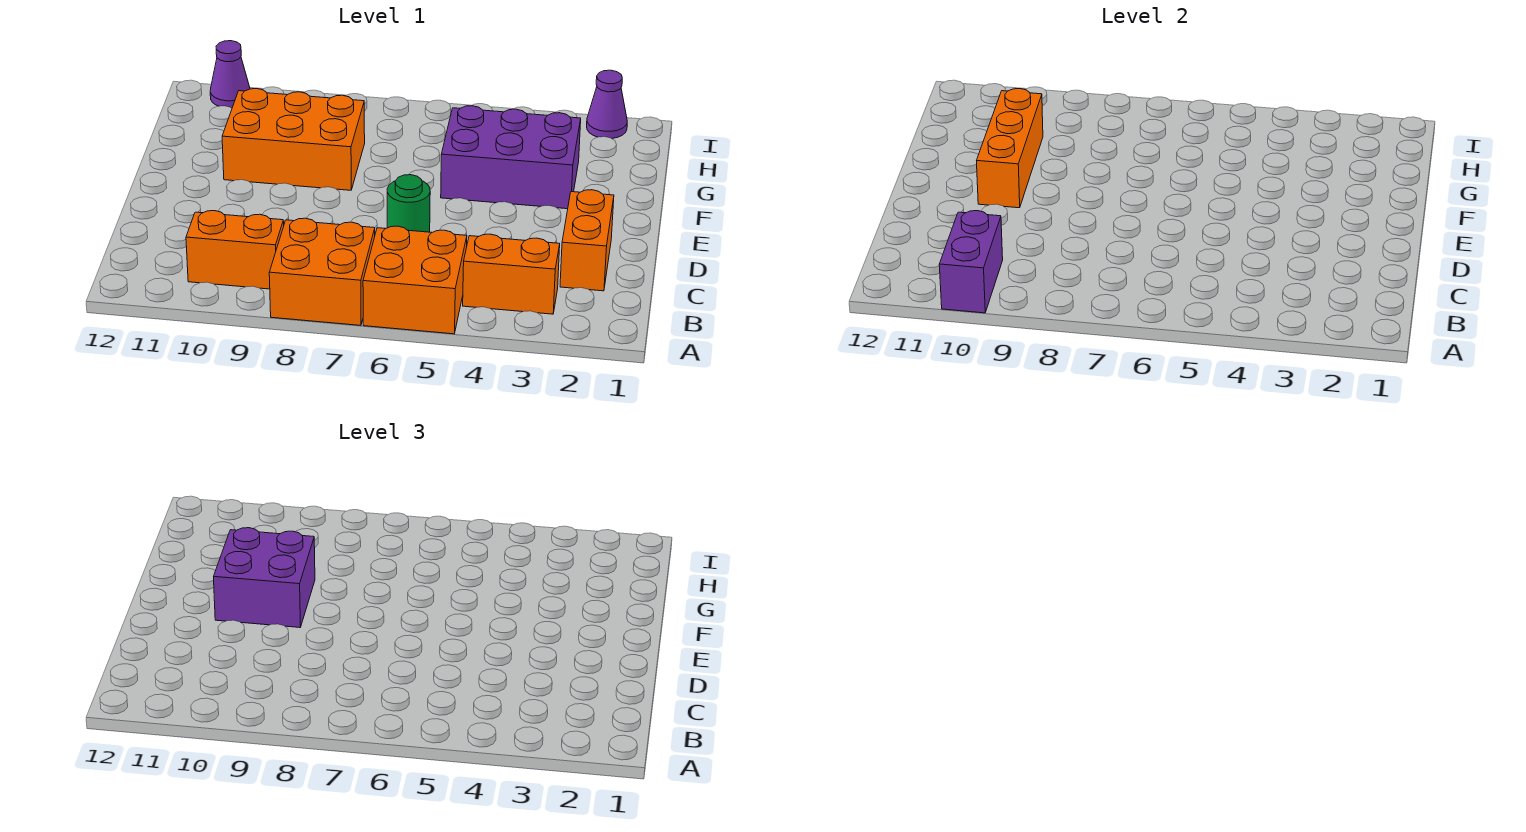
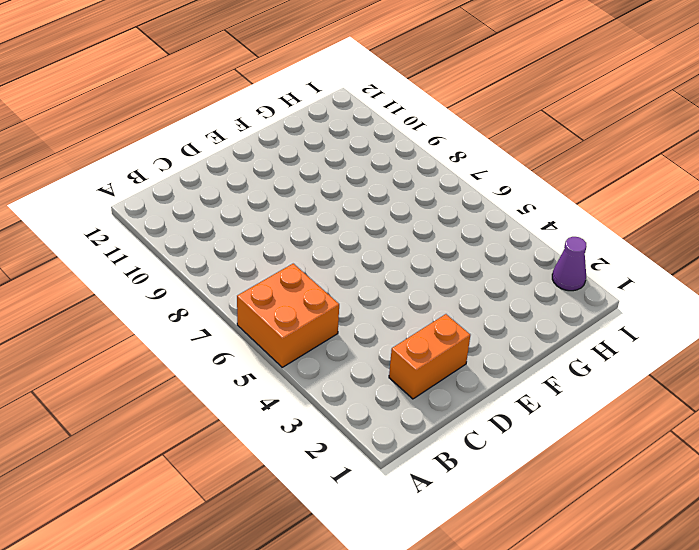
none -> orange 2x2 brick [269,218,375,325]
none -> orange 1x2 brick [463,234,560,314]
none -> orange 1x2 brick [186,211,284,289]

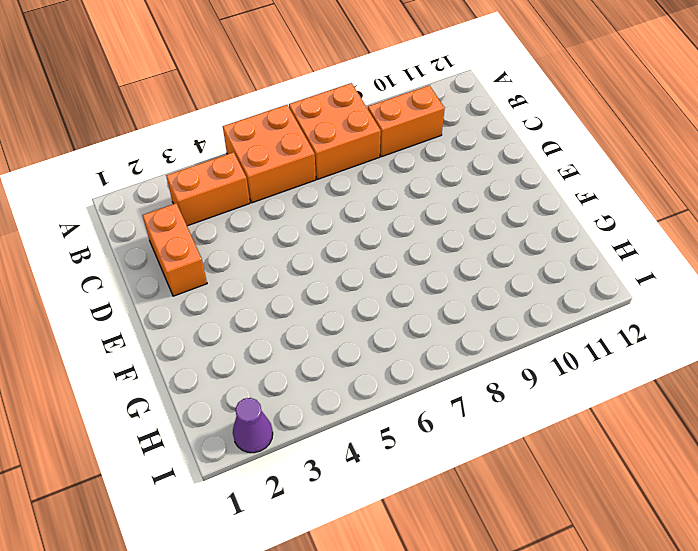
none -> green 1x1 round brick [387,175,430,232]
none -> purple 2x3 brick [441,106,581,209]
none -> orange 2x3 brick [222,89,365,190]

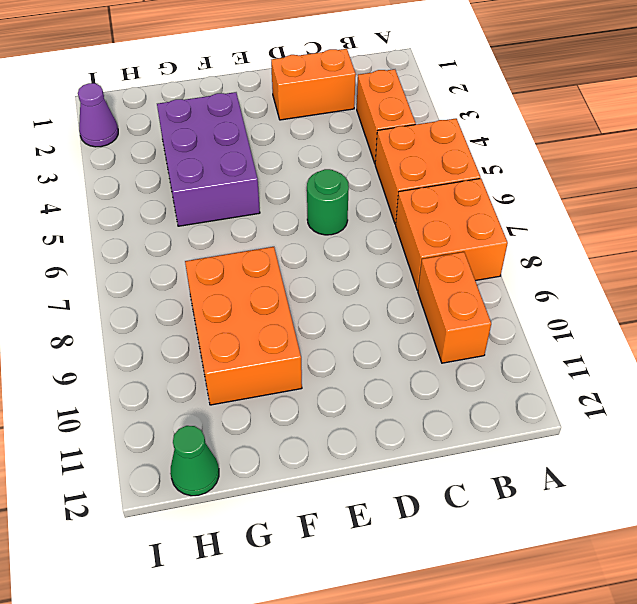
green 1x1 cone [170,426,219,496] -> none
none -> purple 1x1 cone [210,41,250,108]
none -> purple 1x2 brick [939,211,1003,313]
none -> orange 1x3 brick [977,89,1043,208]

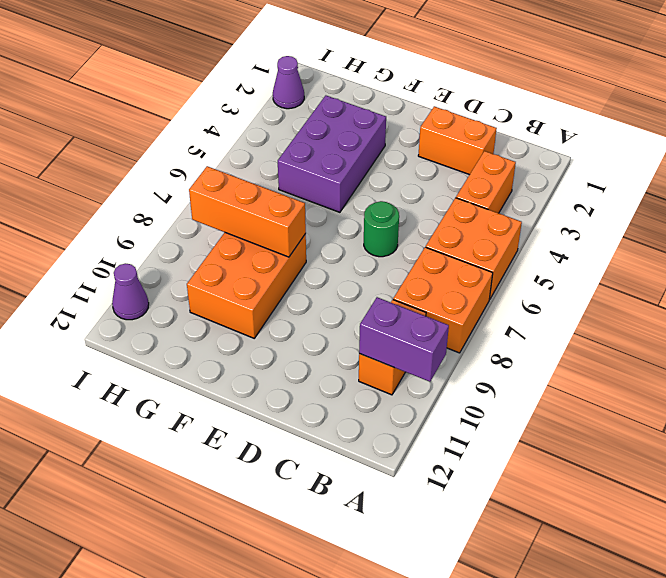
orange 1x3 brick [189,166,306,257] -> orange 1x3 brick moved to [977,89,1043,208]
none -> purple 2x2 brick [214,528,315,628]

